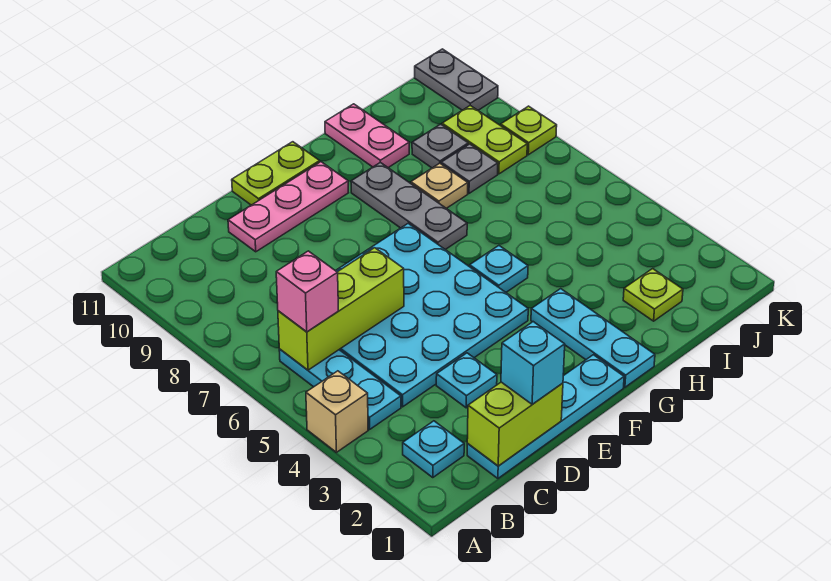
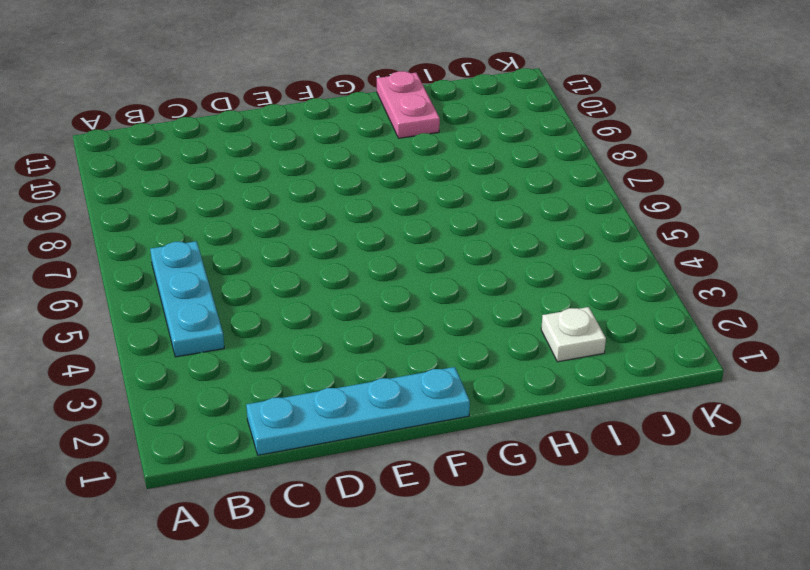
white 1x1 plate [541,307,606,362] -> lime 1x1 plate [623,269,683,321]
none -> tan 1x1 brick [306,371,368,452]
none -> cyan 1x1 plate [403,421,464,478]
none -> cyan 4x4 plate [336,224,528,407]

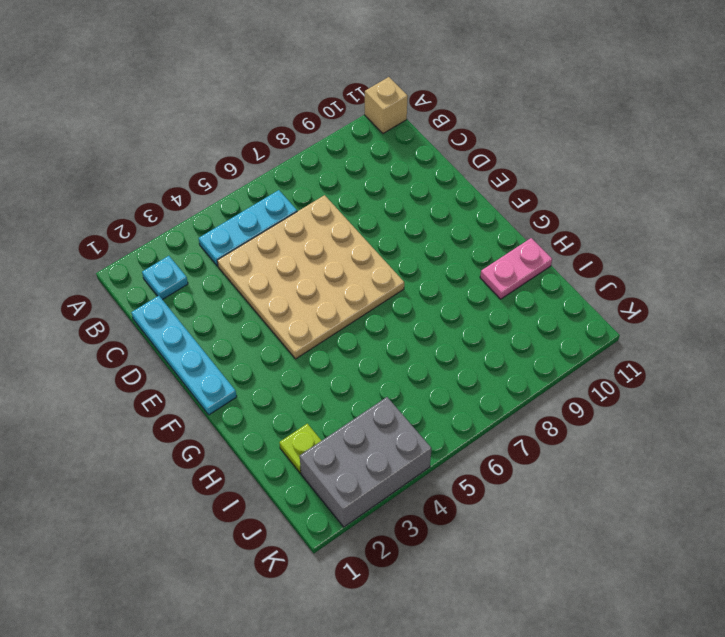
tan 1x1 brick [365,77,408,134] -> tan 1x1 brick moved to [306,371,368,452]
tan 4x4 plate [217,195,404,359] -> cyan 4x4 plate [336,224,528,407]
grey 2x3 brick [300,397,432,527] -> none
none -> cyan 1x1 plate [436,353,497,408]
none -> pink 1x3 plate [228,162,348,252]
none -> lime 1x2 plate [232,142,320,205]

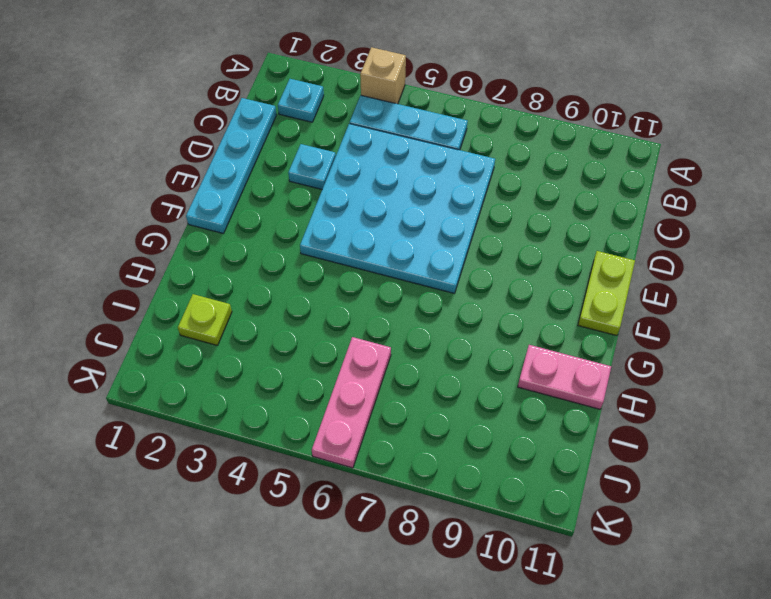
pink 1x3 plate [312,337,391,468] -> pink 1x3 plate moved to [228,162,348,252]
none -> cyan 1x3 plate [531,289,655,387]
none -> cyan 1x1 plate [470,246,528,292]
none -> grey 1x3 plate [351,162,467,250]

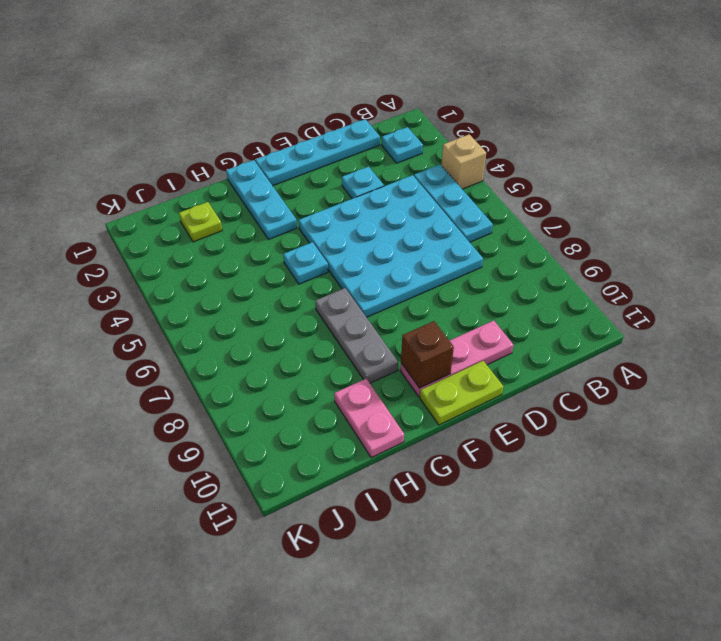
brown 1x1 brick [401,321,454,388] -> none
none -> tan 1x1 plate [411,163,468,208]
none -> grey 1x1 plate [441,144,498,193]
none -> grey 1x1 plate [412,124,468,168]

